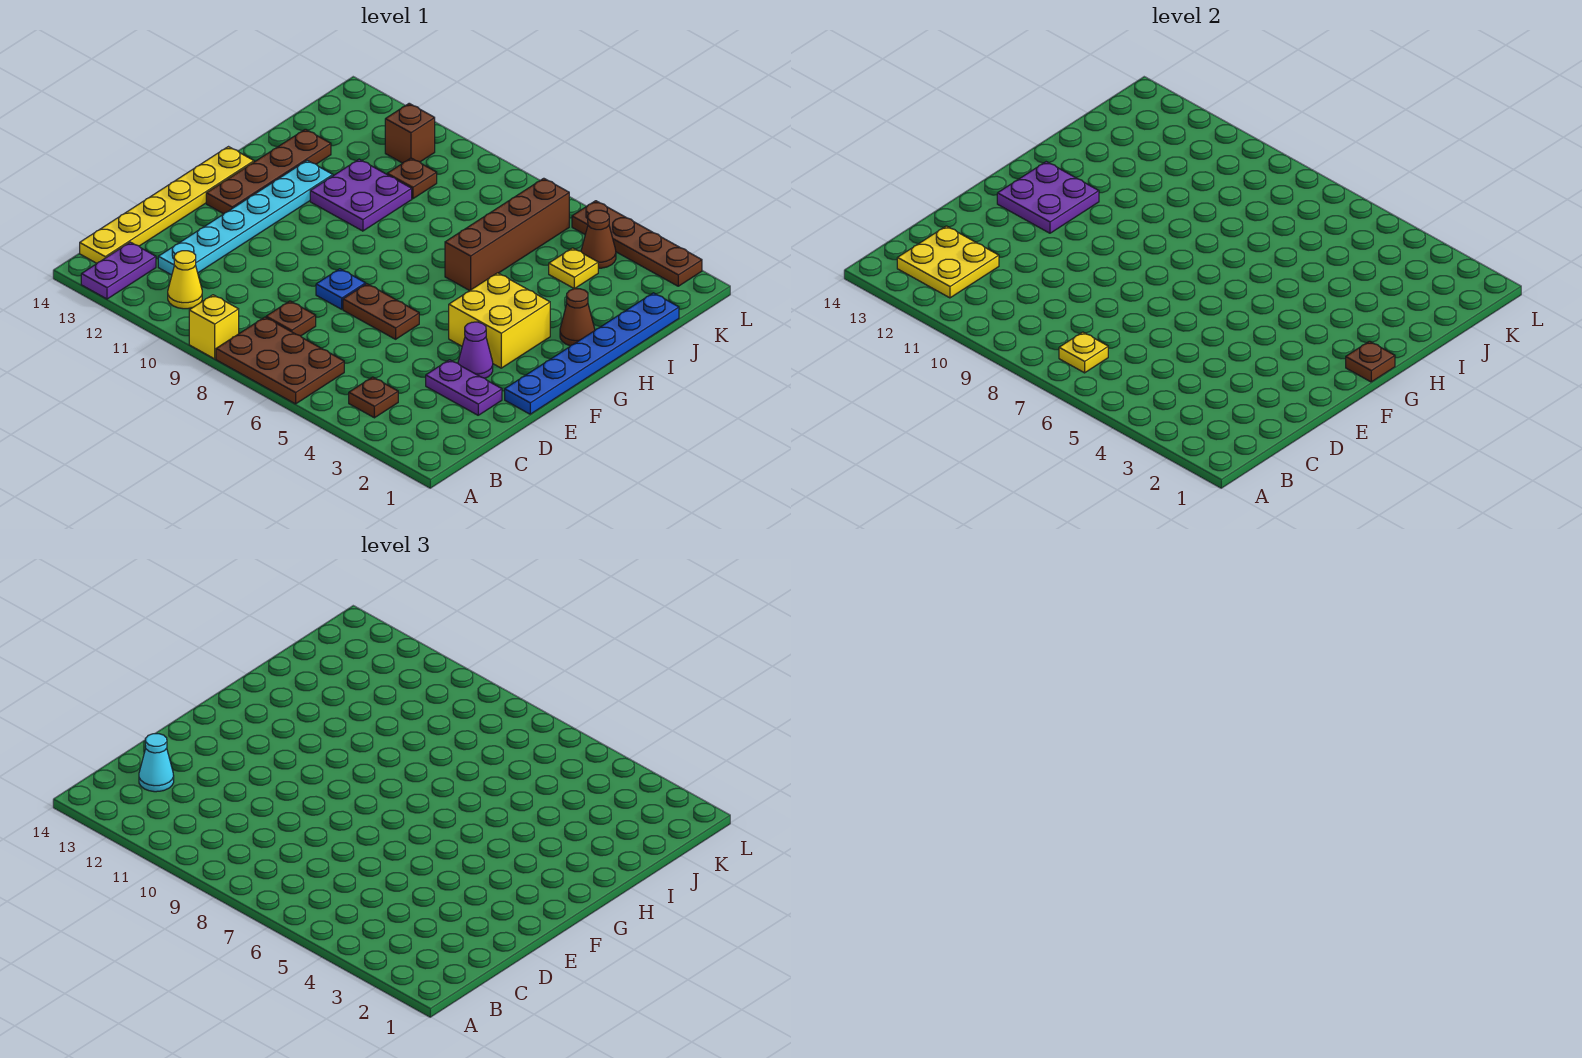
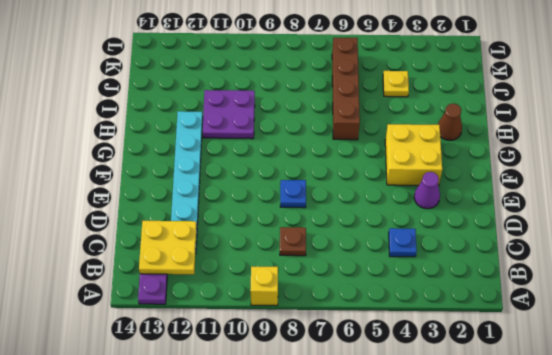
blue 1x1 plate [389,228,417,257] -> none
none -> brown 2x3 plate [216,317,344,404]
none -> brown 1x1 plate [349,377,398,418]
none -> yellow 1x1 cone [168,251,202,309]

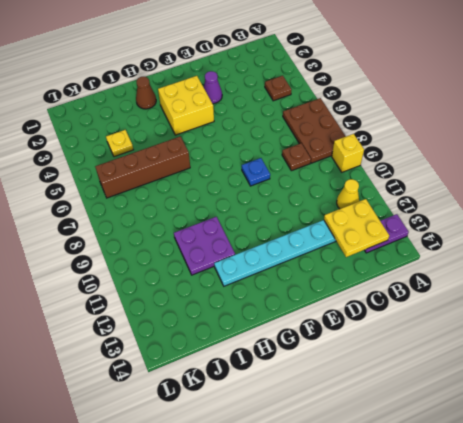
none -> yellow 1x6 plate [80,147,254,263]
none -> purple 1x2 plate [426,360,502,415]
none -> blue 1x6 plate [505,293,679,414]

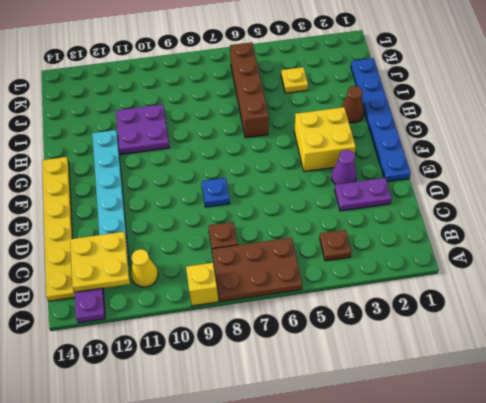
none -> brown 1x2 plate [343,284,419,339]
none -> brown 1x4 plate [206,129,331,214]
none -> brown 1x1 plate [387,158,437,199]

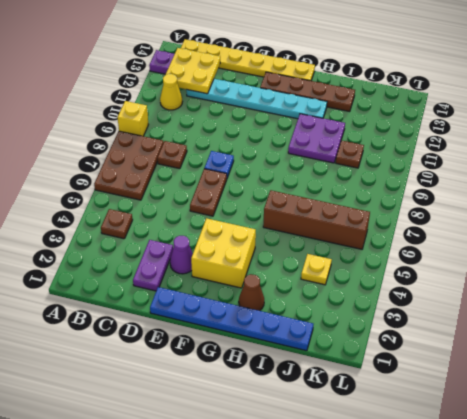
none -> brown 1x1 cone [581,210,616,268]
none -> brown 1x1 brick [385,103,435,163]
none -> brown 1x4 plate [572,201,702,286]

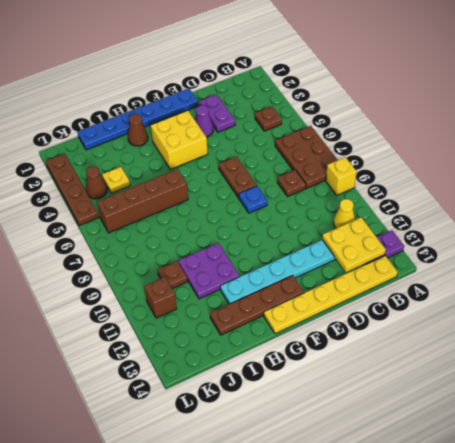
none -> yellow 1x1 plate [1059,332,1108,373]
none -> purple 2x2 plate [997,162,1099,233]
none -> brown 1x1 plate [1346,341,1395,382]

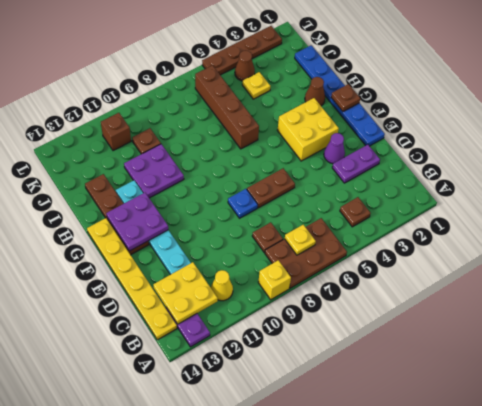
none -> cyan 1x1 cone [139,734,174,792]

